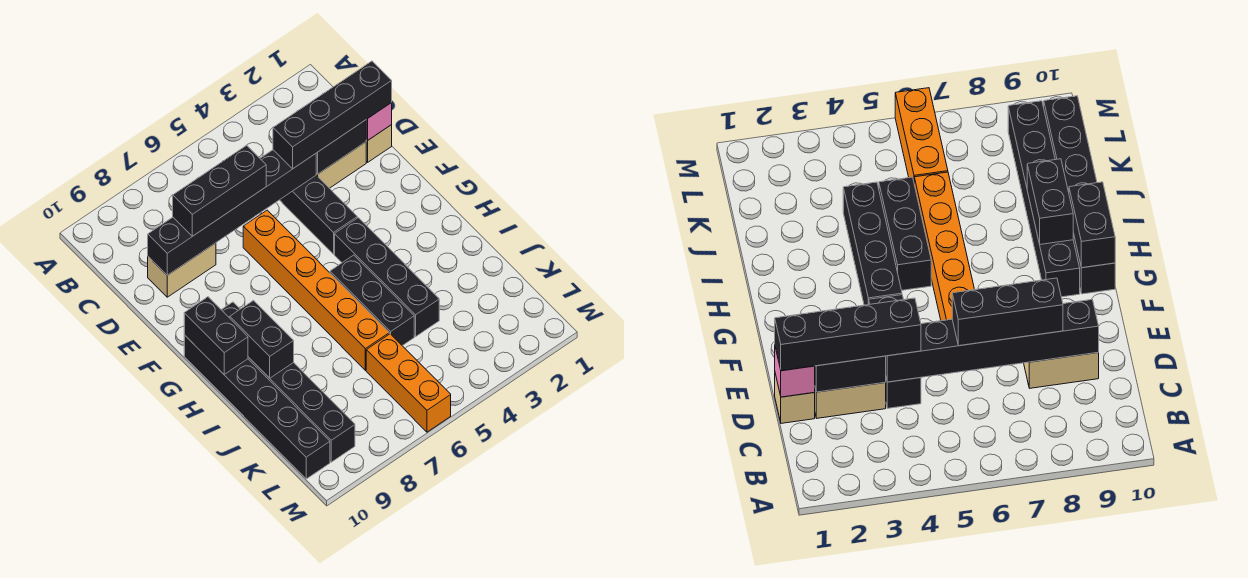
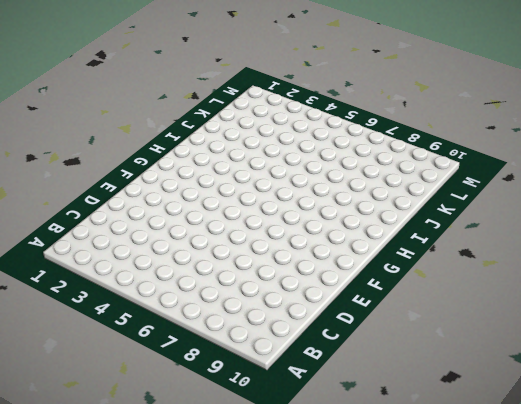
none -> tan 1x1 brick [366,125,392,162]
none -> tan 1x2 brick [316,142,366,188]
none -> black 1x3 brick [280,175,357,254]

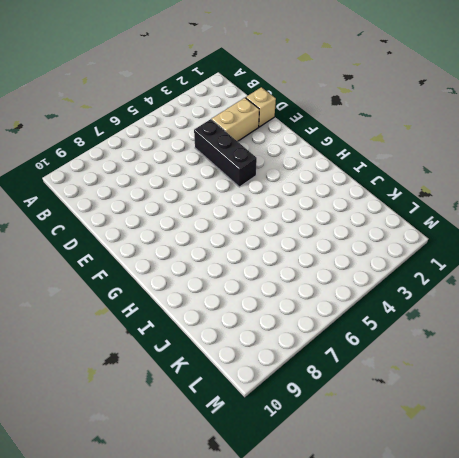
none -> tan 1x2 brick [148,243,216,297]
none -> orange 1x6 brick [243,210,389,370]
none -> black 1x4 brick [335,218,439,336]

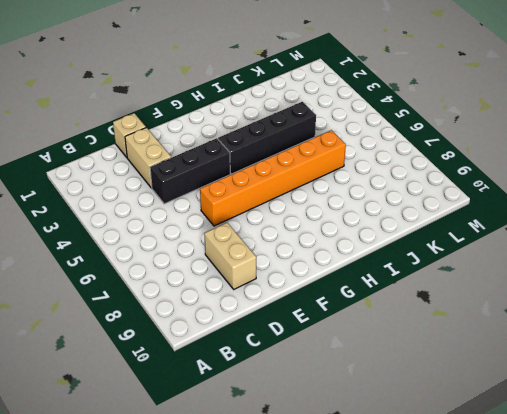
none -> black 1x6 brick [222,302,355,462]
none -> black 1x6 brick [184,335,330,479]
none -> black 1x3 brick [330,255,414,346]

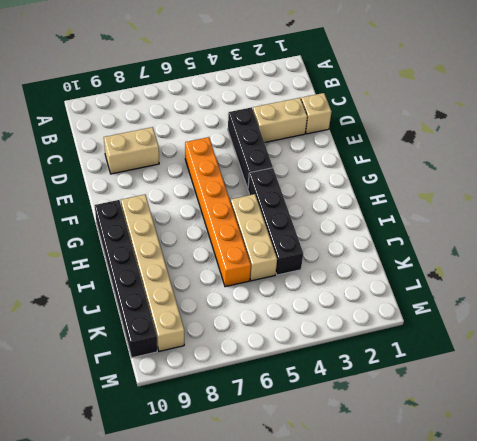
tan 1x6 brick [121,195,184,351] -> black 1x6 brick [222,302,355,462]
tan 1x3 brick [231,194,277,281] -> black 1x3 brick [330,255,414,346]
none -> orange 1x3 brick [366,334,451,432]
none -> pink 1x1 brick [366,103,392,140]
none -> black 1x2 brick [316,120,366,174]

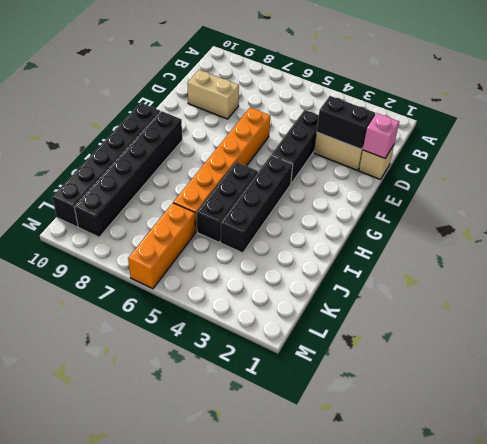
none -> black 1x6 brick [148,150,316,275]
none -> black 1x2 brick [184,297,248,374]
none -> black 1x2 brick [230,301,294,378]

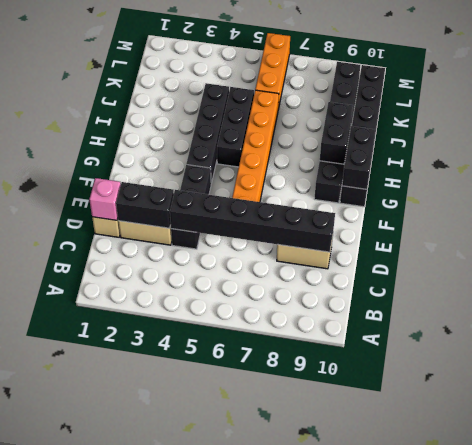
none -> black 1x4 brick [273,61,392,169]
none -> black 1x3 brick [173,145,266,236]

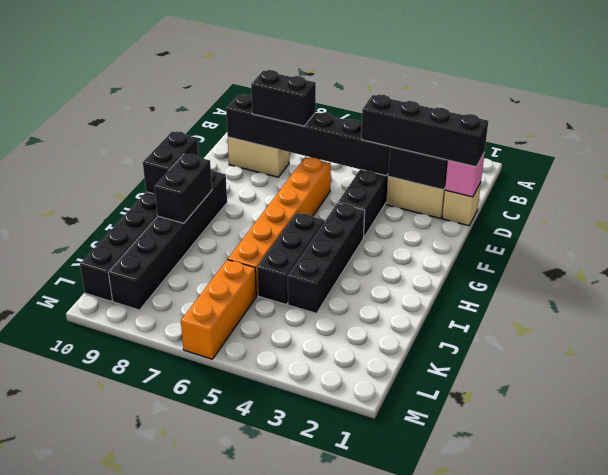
black 1x2 brick [251,70,316,126] -> black 1x3 brick [173,145,266,236]

